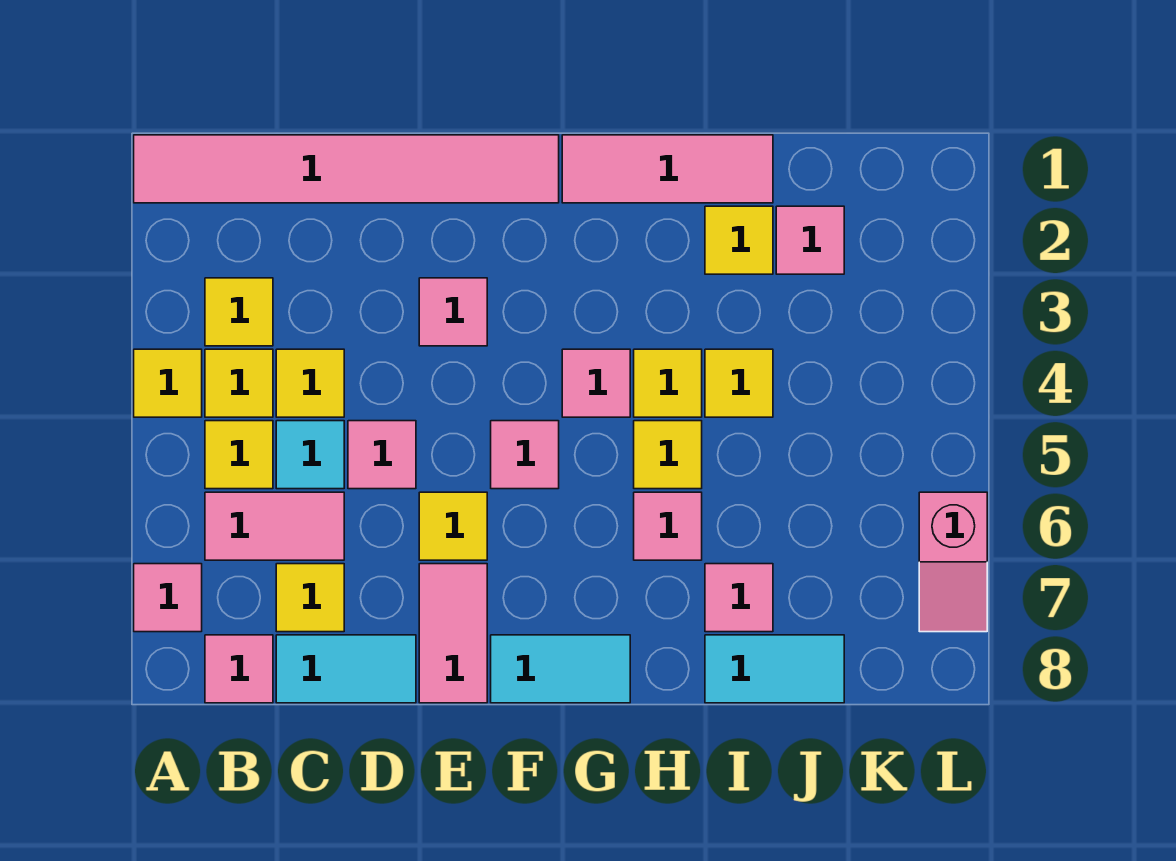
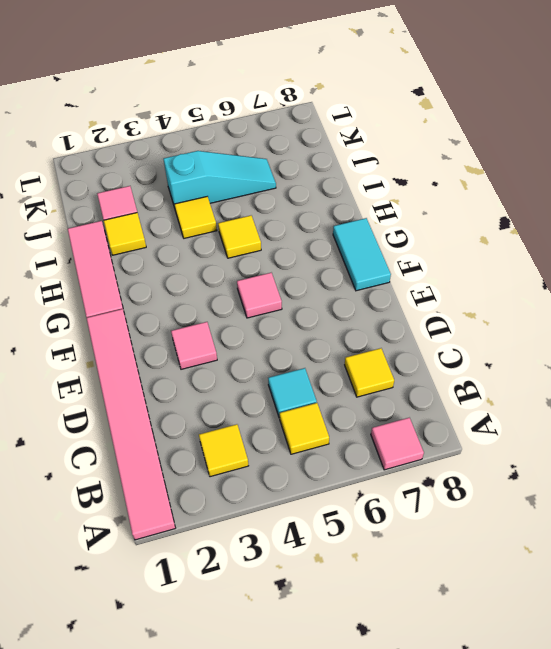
cyan 1x3 slope [164,151,276,208] -> none
none -> yellow 1x1 tile [134,349,202,417]
none -> yellow 1x1 tile [205,349,273,417]
none -> pink 1x2 tile [205,492,344,560]

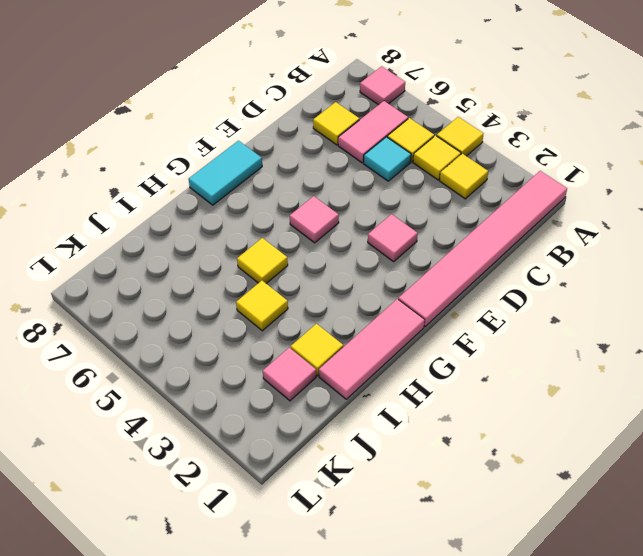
none -> pink 1x1 tile [205,635,273,703]
none -> yellow 1x1 tile [276,349,344,417]
none -> cyan 1x2 tile [276,635,416,703]

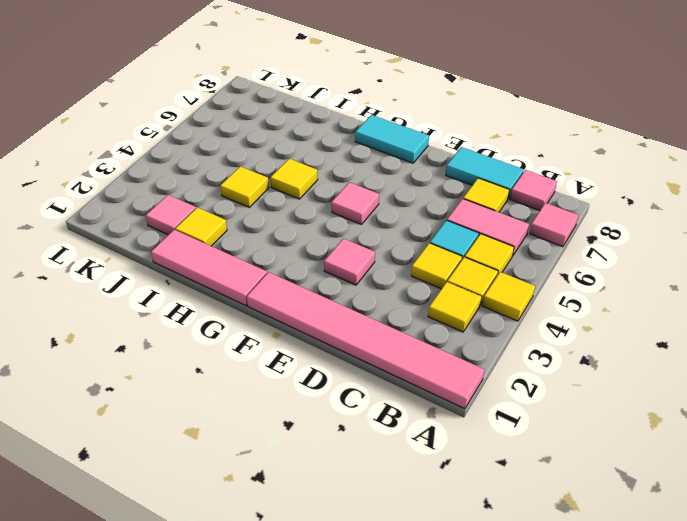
none -> pink 1x1 tile [348,421,416,489]
none -> yellow 1x1 tile [419,492,487,560]
none -> pink 1x2 tile [419,564,487,703]

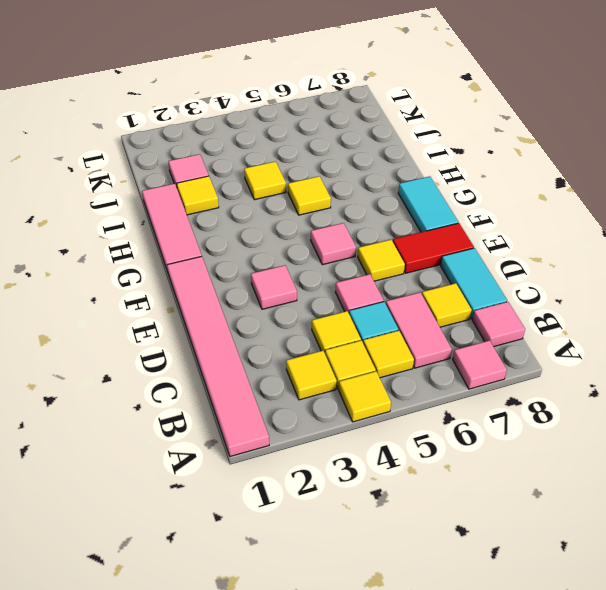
red 1x2 tile [393,223,474,273] -> pink 1x2 tile [419,564,487,703]
none -> pink 1x1 tile [562,349,630,417]
none -> yellow 1x1 tile [634,349,702,417]
none -> pink 1x1 tile [634,492,702,560]

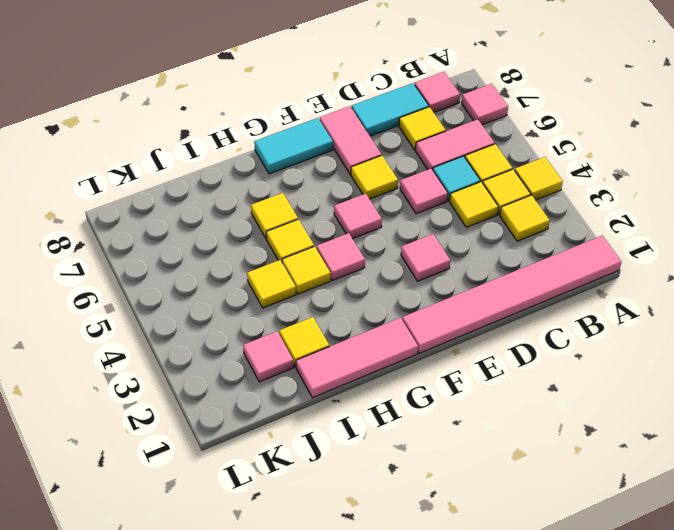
yellow 1x1 tile [251,193,298,239] -> pink 1x1 tile [634,492,702,560]
none -> pink 1x1 tile [705,564,773,632]
none -> cyan 1x2 tile [705,635,844,703]
none -> pink 1x2 slope [919,492,987,632]

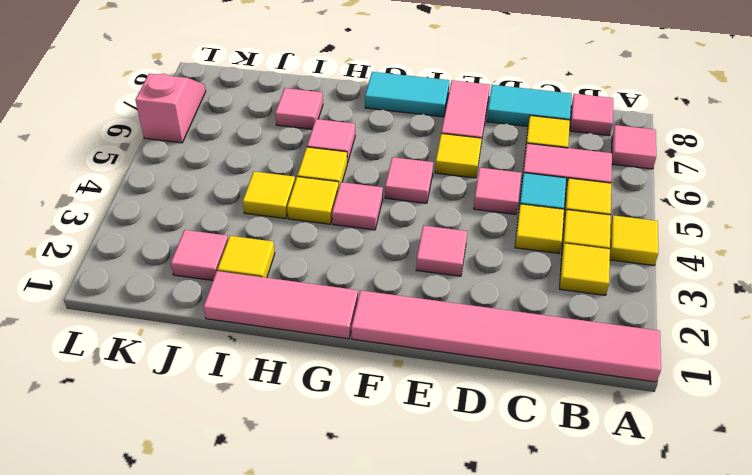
none -> cyan 1x2 tile [705,635,844,703]

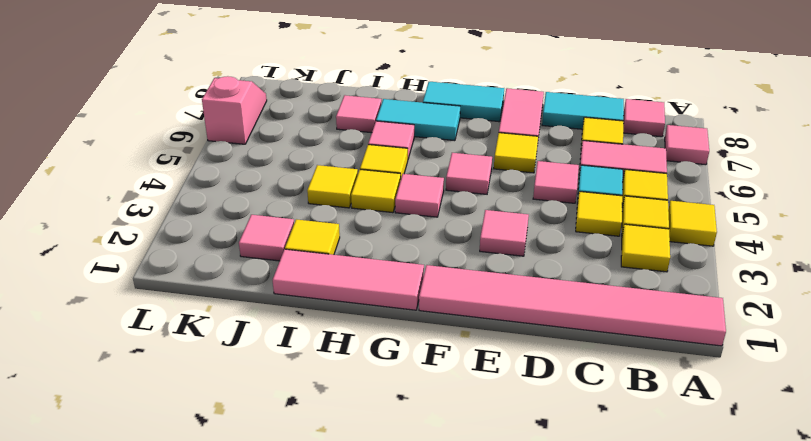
cyan 1x2 tile [376,99,460,141] -> cyan 1x2 tile moved to [705,635,844,703]

